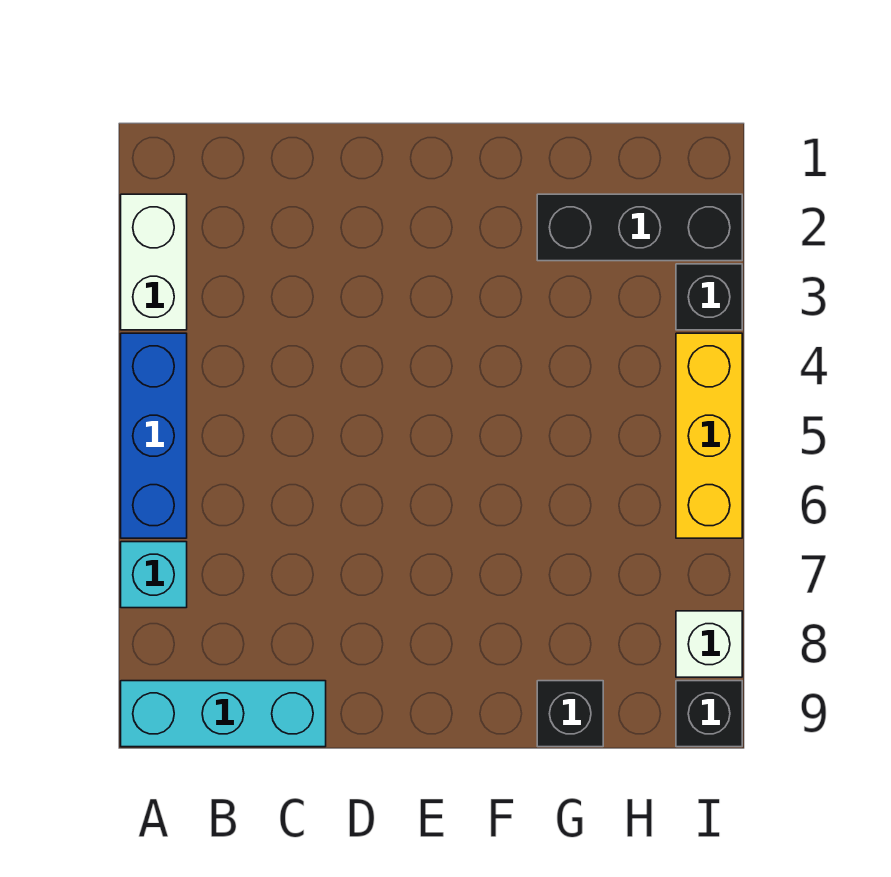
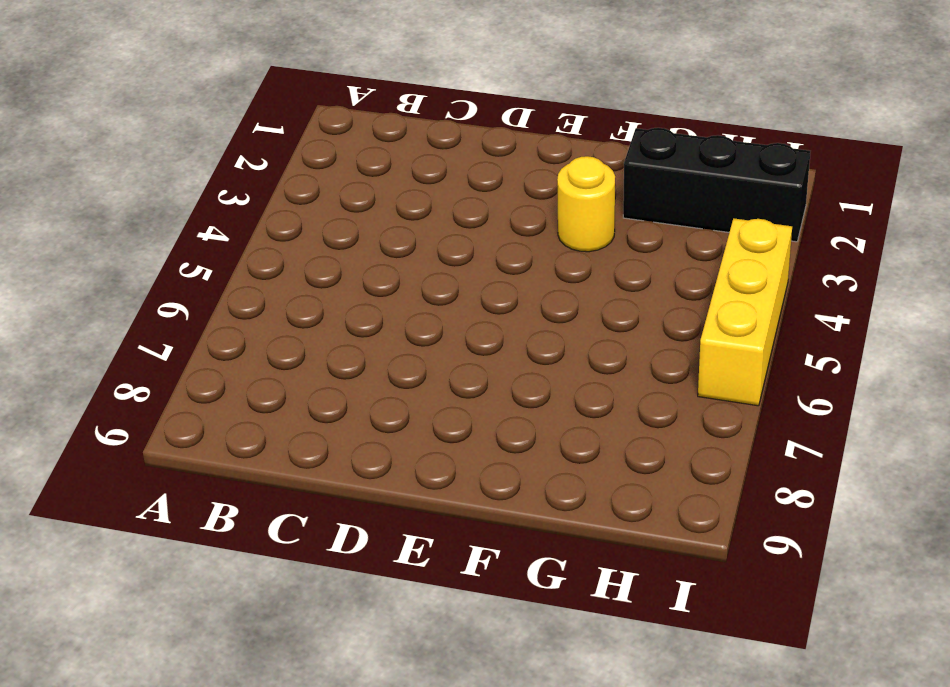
yellow 1x1 round brick [557,156,615,252] -> none
none -> white 1x2 brick [121,194,187,330]
none -> blue 1x3 brick [121,333,187,538]

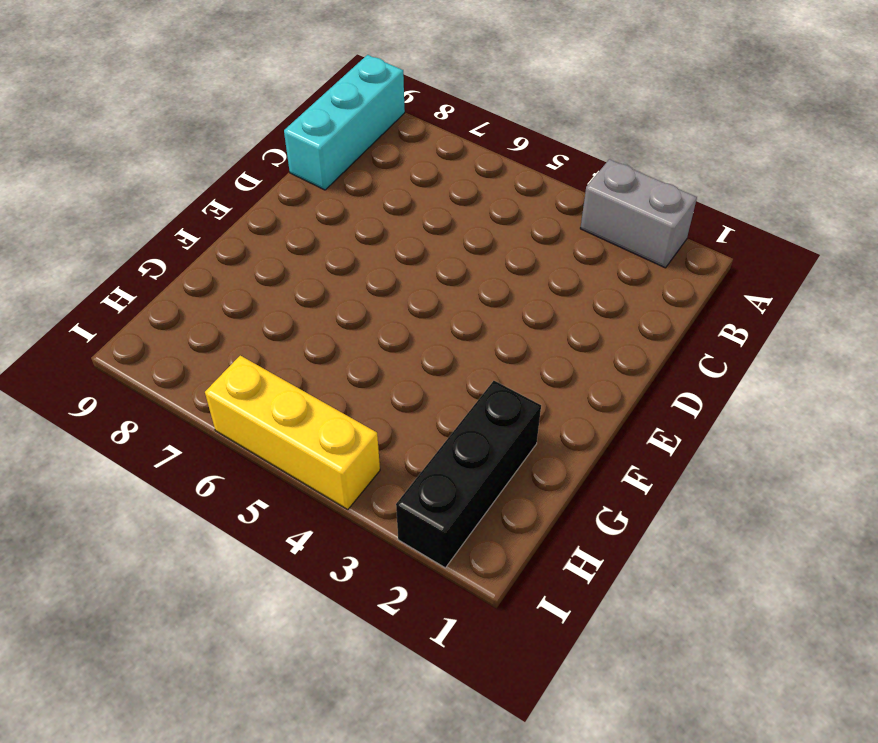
grey 1x2 brick [580,159,697,268] -> white 1x2 brick [121,194,187,330]
none -> blue 1x3 brick [121,333,187,538]
none -> cyan 1x1 brick [121,542,187,608]

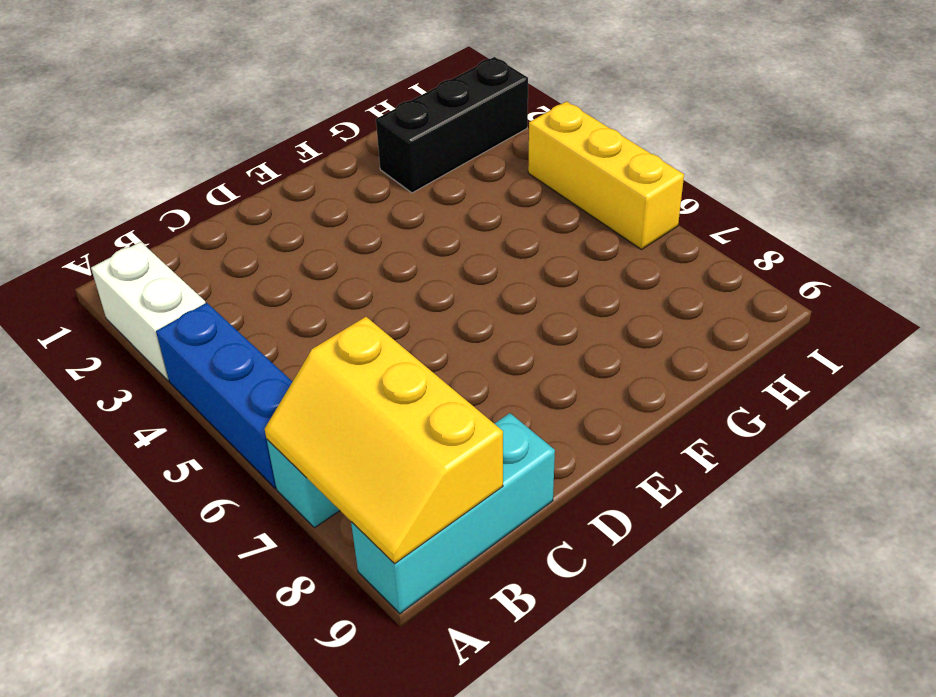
yellow 2x3 slope [265,317,503,564] -> none
none -> black 1x1 brick [537,681,603,747]
none -> black 1x1 brick [676,264,742,330]

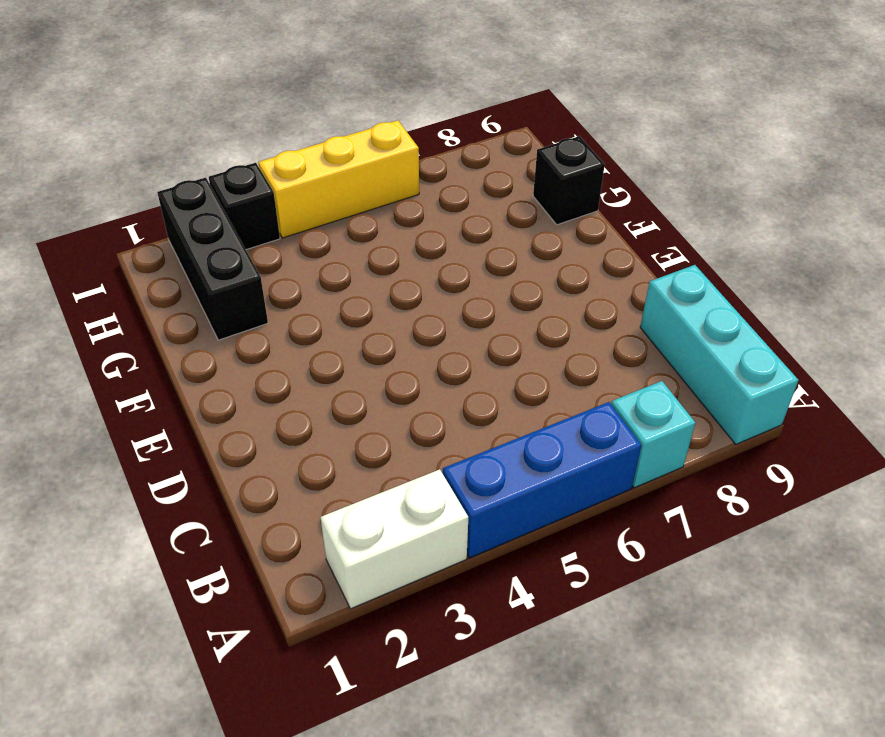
none -> white 1x1 brick [676,611,742,677]
none -> black 1x1 brick [676,681,742,747]

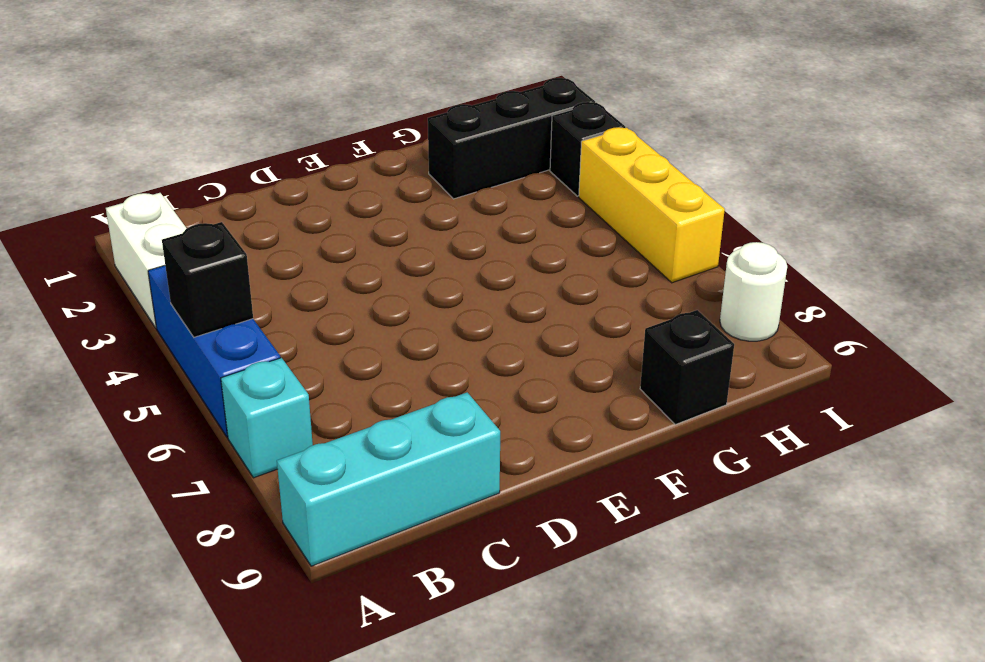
black 1x1 brick [162,222,253,337] -> black 1x1 brick moved to [676,681,742,747]
white 1x1 round brick [720,242,787,341] -> white 1x1 brick [676,611,742,677]

